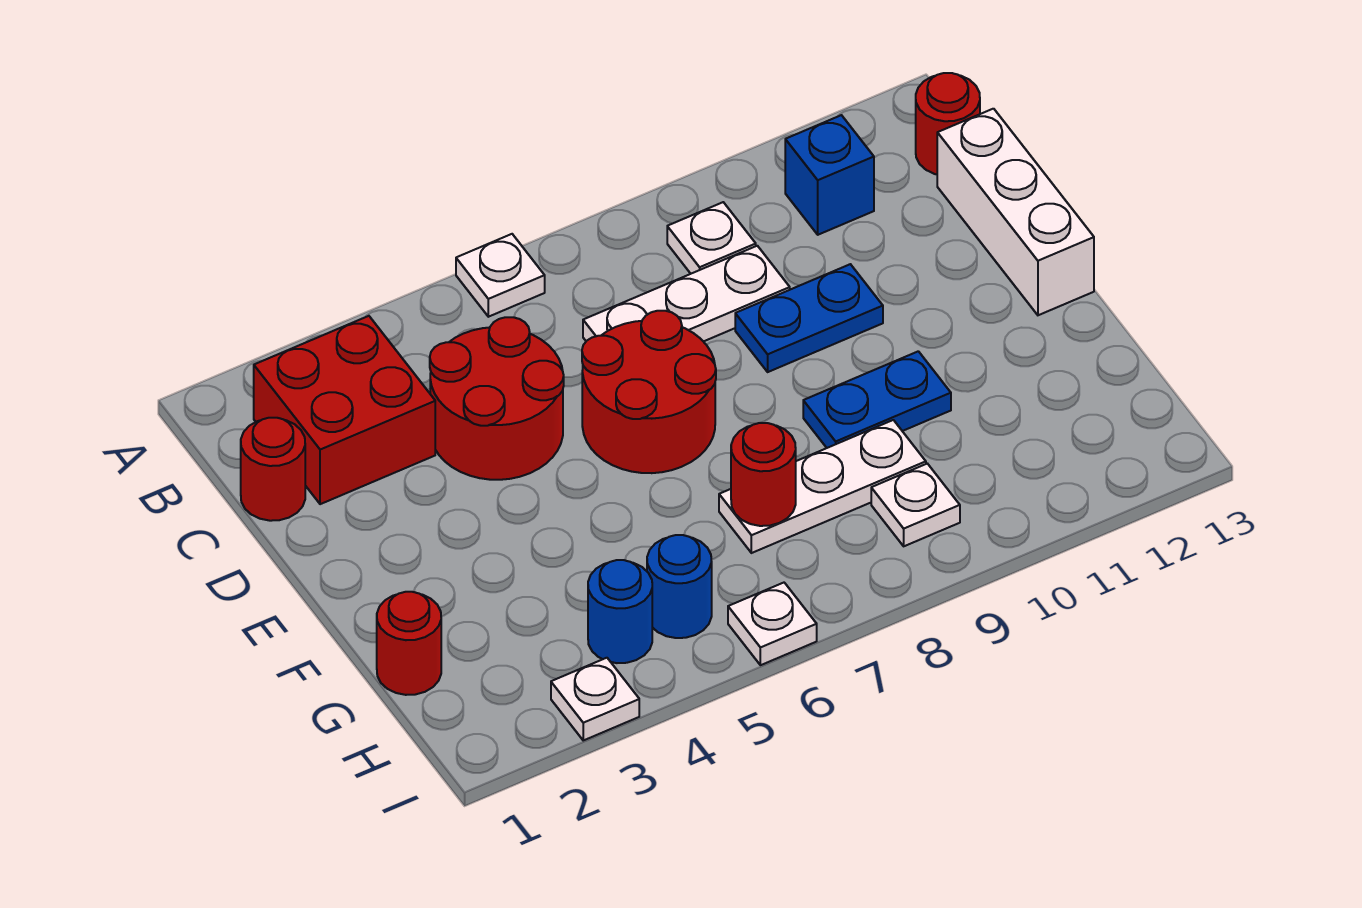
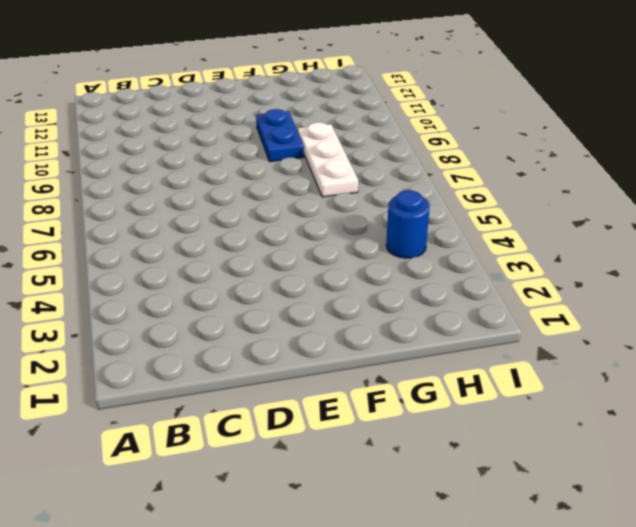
none -> white 1x1 plate [456,234,545,317]
none -> red 2x2 brick [254,316,435,504]
none -> white 1x1 plate [667,202,756,274]

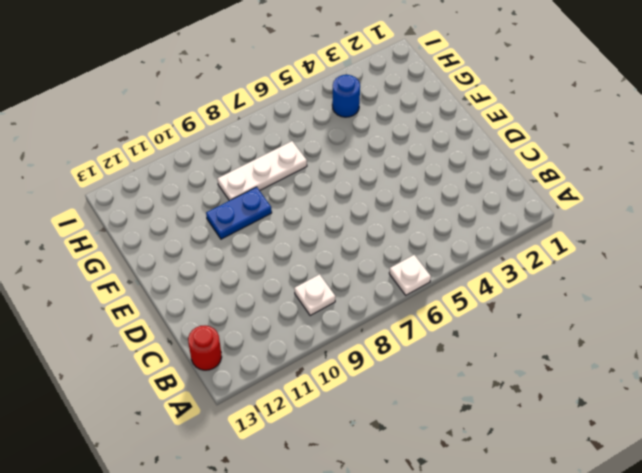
none -> red 2x2 brick [254,316,435,504]
none -> blue 1x1 brick [785,115,874,235]
none -> red 1x1 round brick [241,418,305,521]

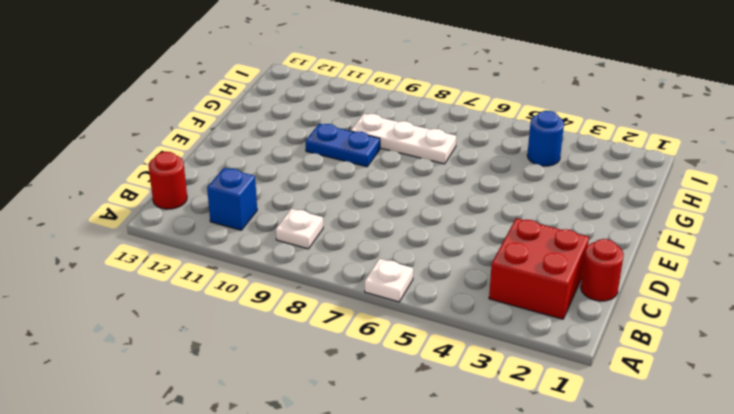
none -> red 2x2 round brick [430,317,564,480]
none -> white 1x3 plate [583,246,790,342]
none -> white 1x3 brick [937,109,1094,315]

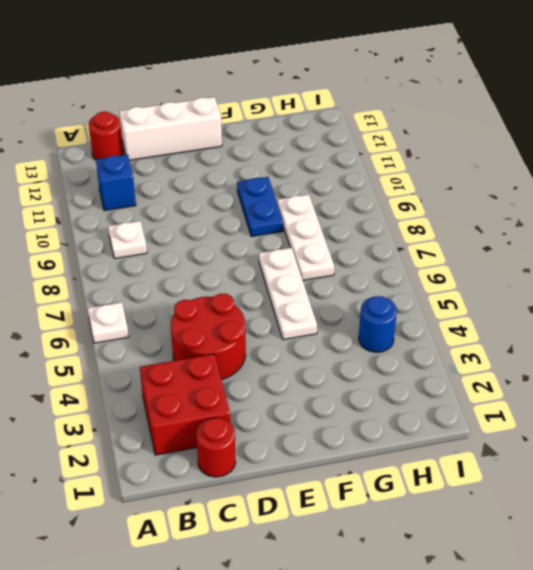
white 1x3 plate [259,248,317,340] -> white 1x3 plate moved to [583,246,790,342]
none -> red 2x2 round brick [582,311,716,473]
none -> blue 1x2 plate [735,264,883,372]
none -> red 1x1 round brick [377,592,441,695]

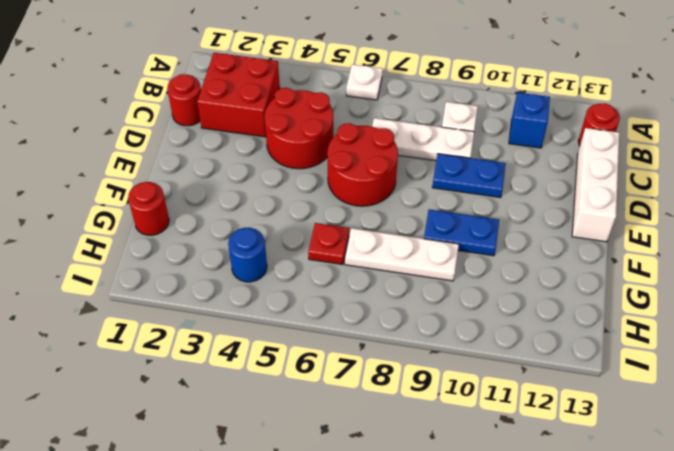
red 1x1 plate [308,223,349,264] -> none
none -> blue 1x1 round brick [647,535,712,638]
none -> white 1x1 plate [871,464,960,546]
none -> white 1x1 plate [551,658,639,740]

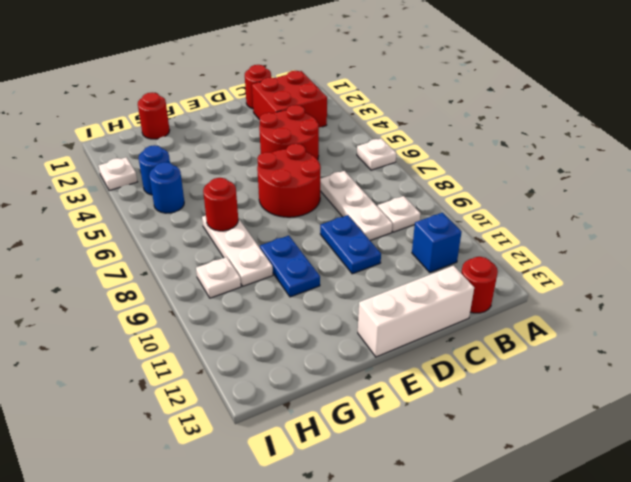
none -> white 1x1 plate [728,583,817,665]

